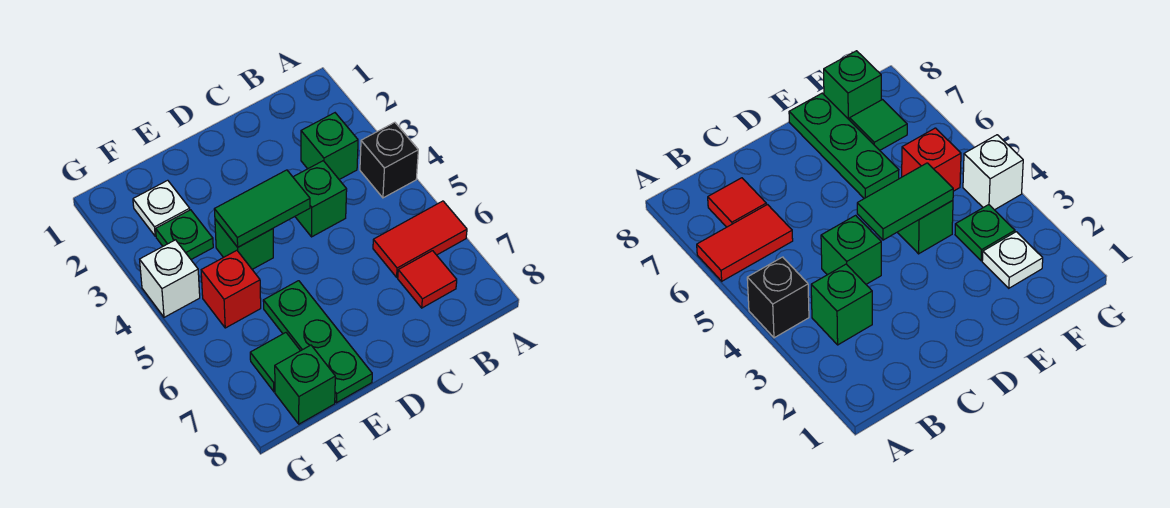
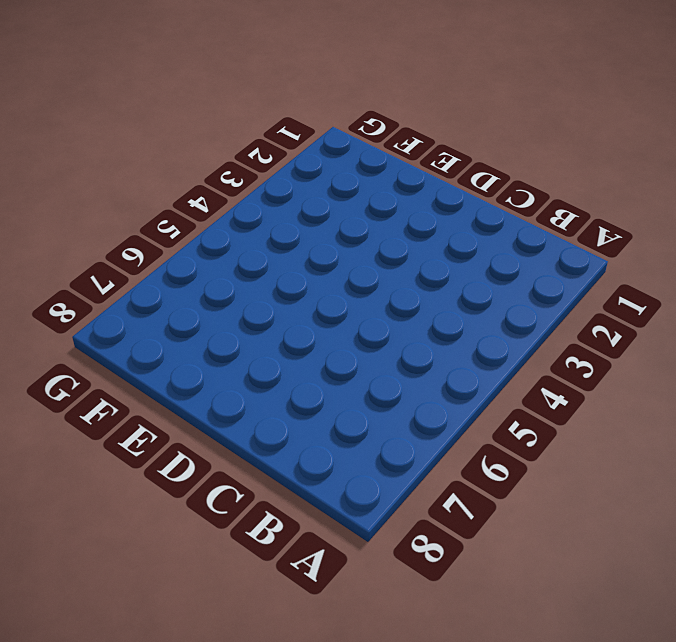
none -> black 1x1 brick [360,122,418,198]
none -> red 1x2 tile [373,201,467,277]
none -> green 1x1 brick [301,113,358,180]

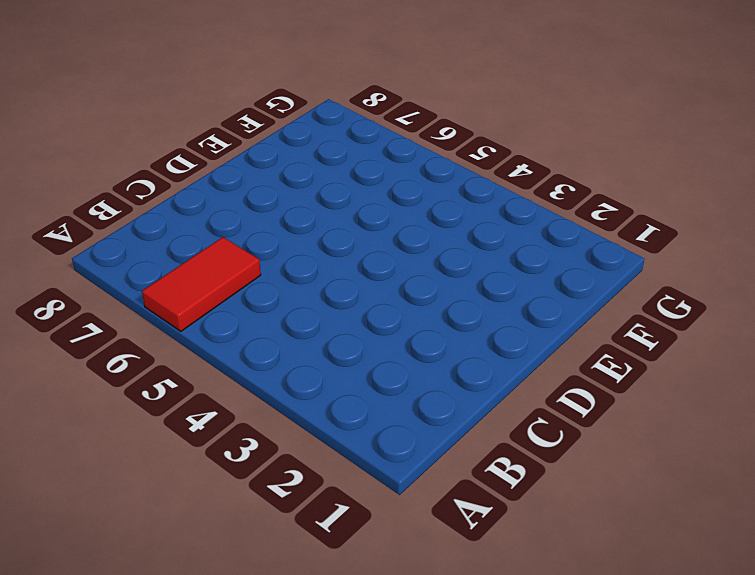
none -> black 1x1 brick [360,122,418,198]
none -> green 1x1 brick [301,113,358,180]
none -> red 1x1 tile [398,251,457,308]

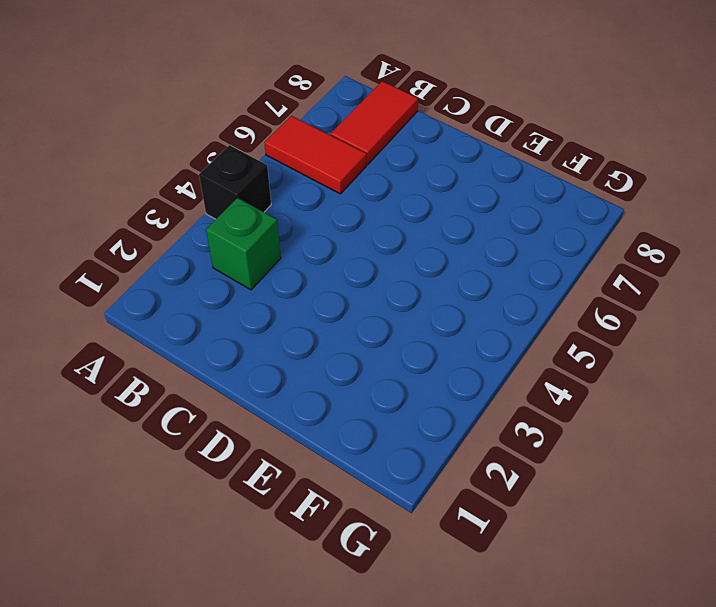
red 1x2 tile [331,81,418,165] -> red 1x1 tile [398,251,457,308]
none -> green 1x1 brick [293,161,347,237]
none -> green 1x1 brick [215,219,273,269]
none -> green 1x3 plate [263,281,372,403]

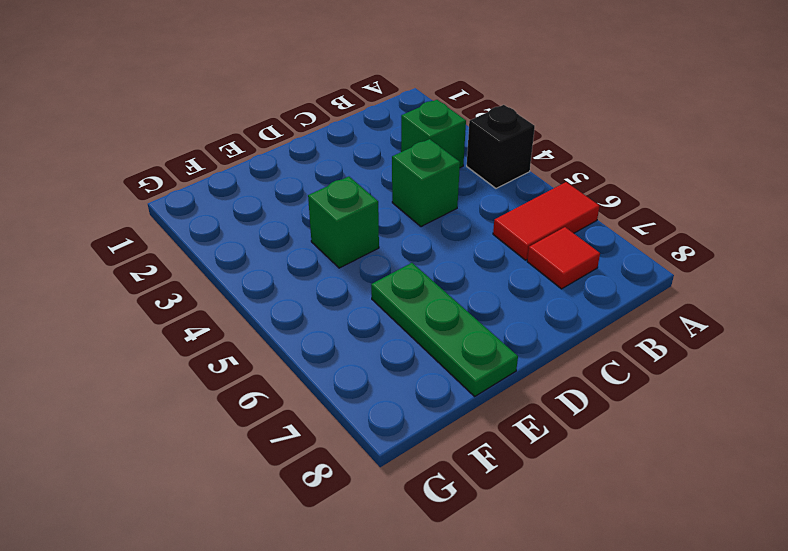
none -> white 1x1 plate [133,180,190,236]
none -> green 1x1 plate [156,210,213,259]
none -> red 1x1 brick [201,250,261,328]

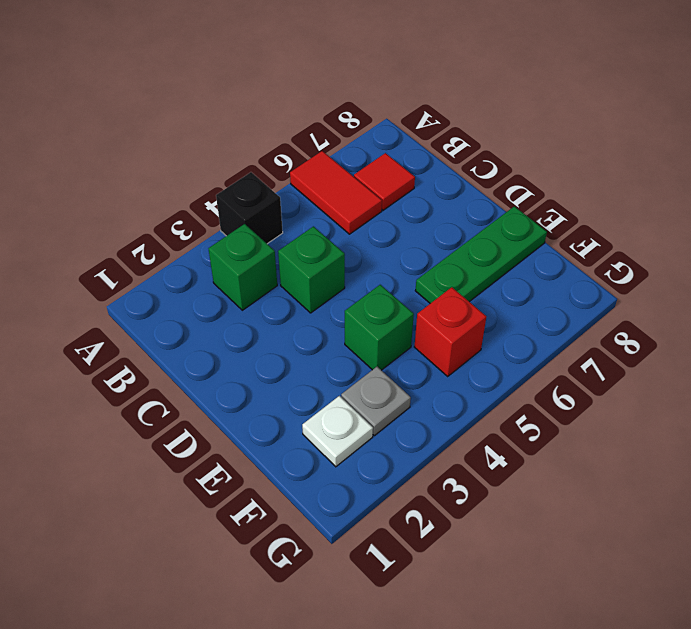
grey 1x1 plate [341,367,411,436] -> green 1x1 plate [156,210,213,259]
none -> green 1x1 tile [250,333,300,392]
none -> green 1x1 brick [275,345,335,424]
none -> white 1x1 brick [140,240,200,317]

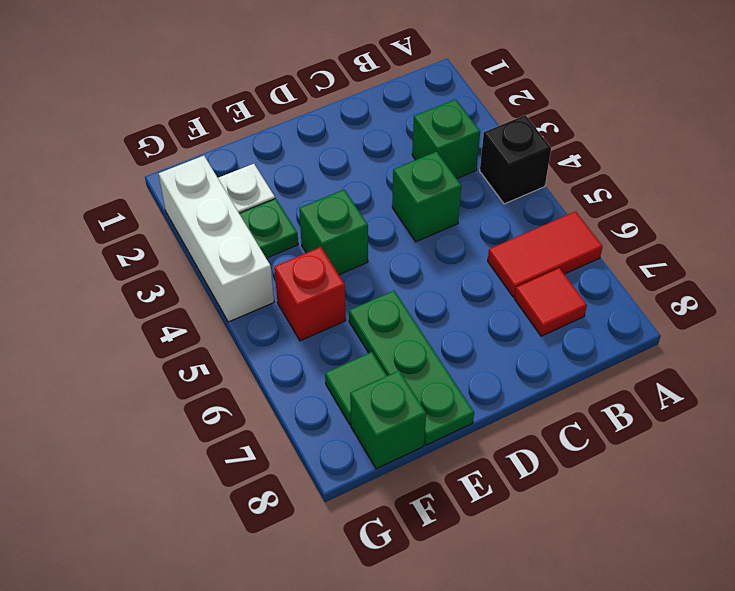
white 1x3 brick [159,156,274,322] -> white 1x1 brick [140,240,200,317]
none -> green 1x2 tile [215,170,310,247]

